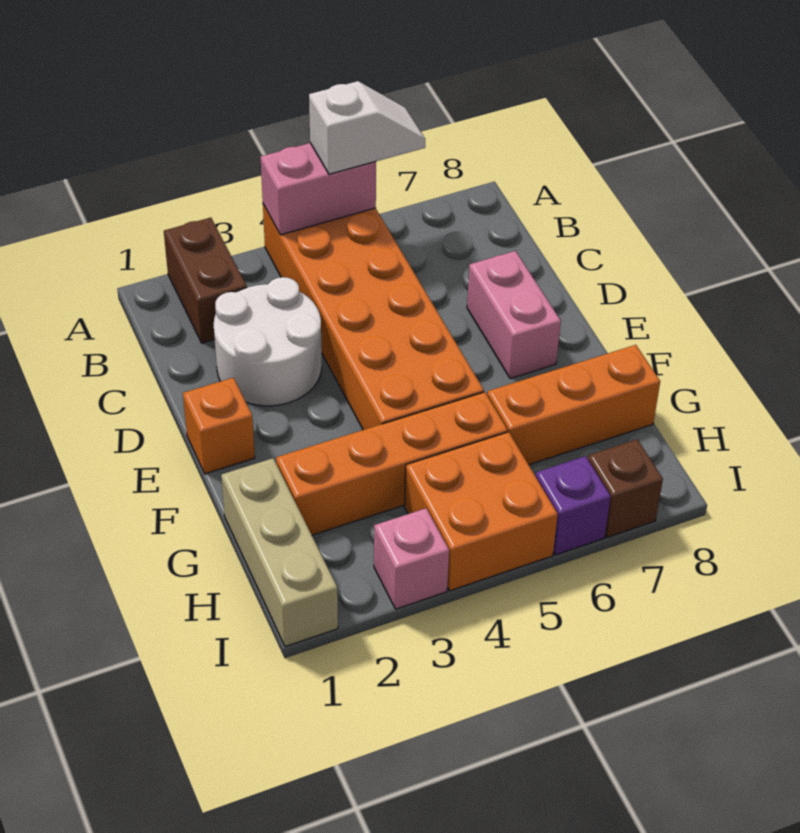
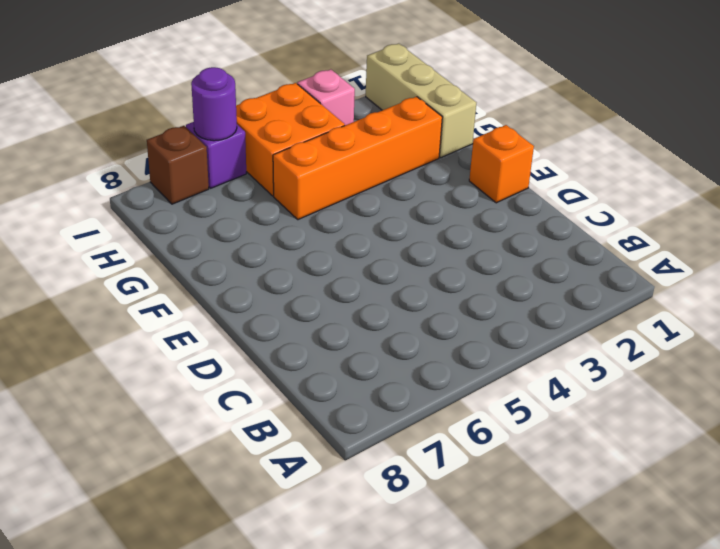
purple 1x1 round brick [191,67,237,141] -> none
none -> brown 1x2 brick [164,218,247,343]
none -> orange 2x6 brick [263,204,484,430]
none -> white 2x2 round brick [214,277,322,406]

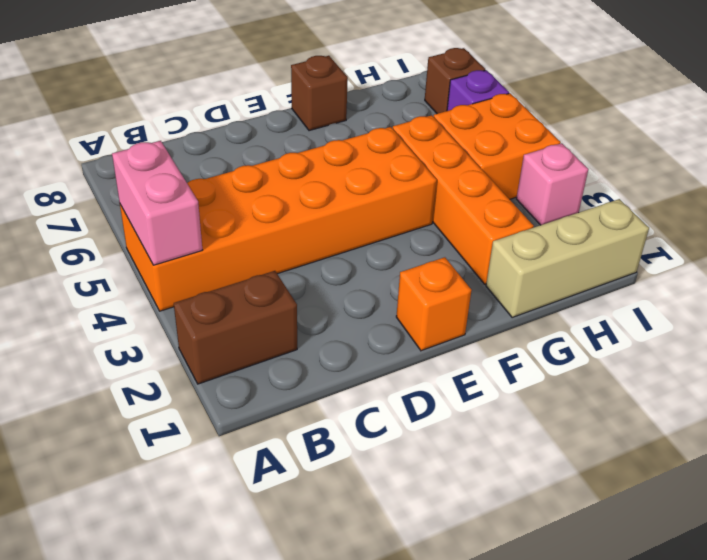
brown 1x1 brick [291,56,348,131] -> none
none -> white 2x2 round brick [214,277,322,406]
none -> pink 1x2 brick [467,251,561,379]
none -> orange 1x3 brick [487,345,660,465]

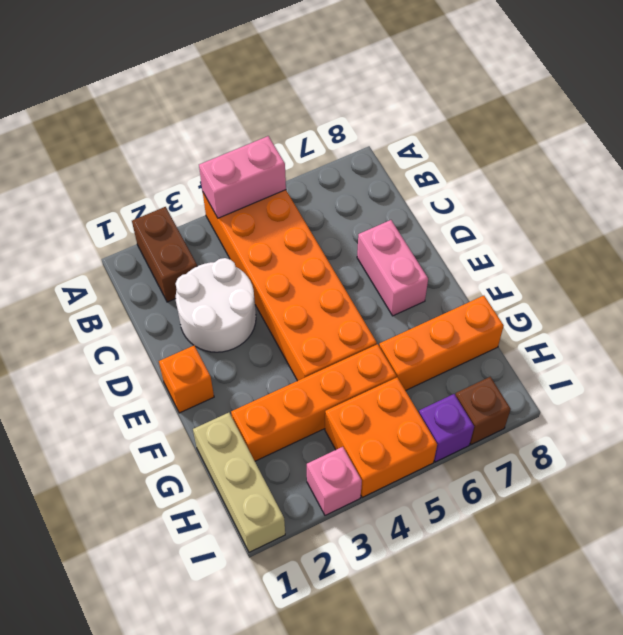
none -> white 1x2 slope [309,81,425,174]

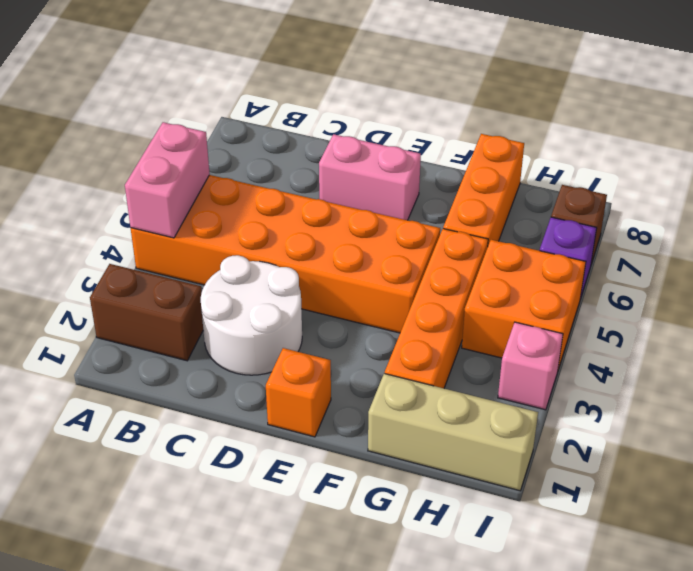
none -> white 1x2 slope [309,81,425,174]

